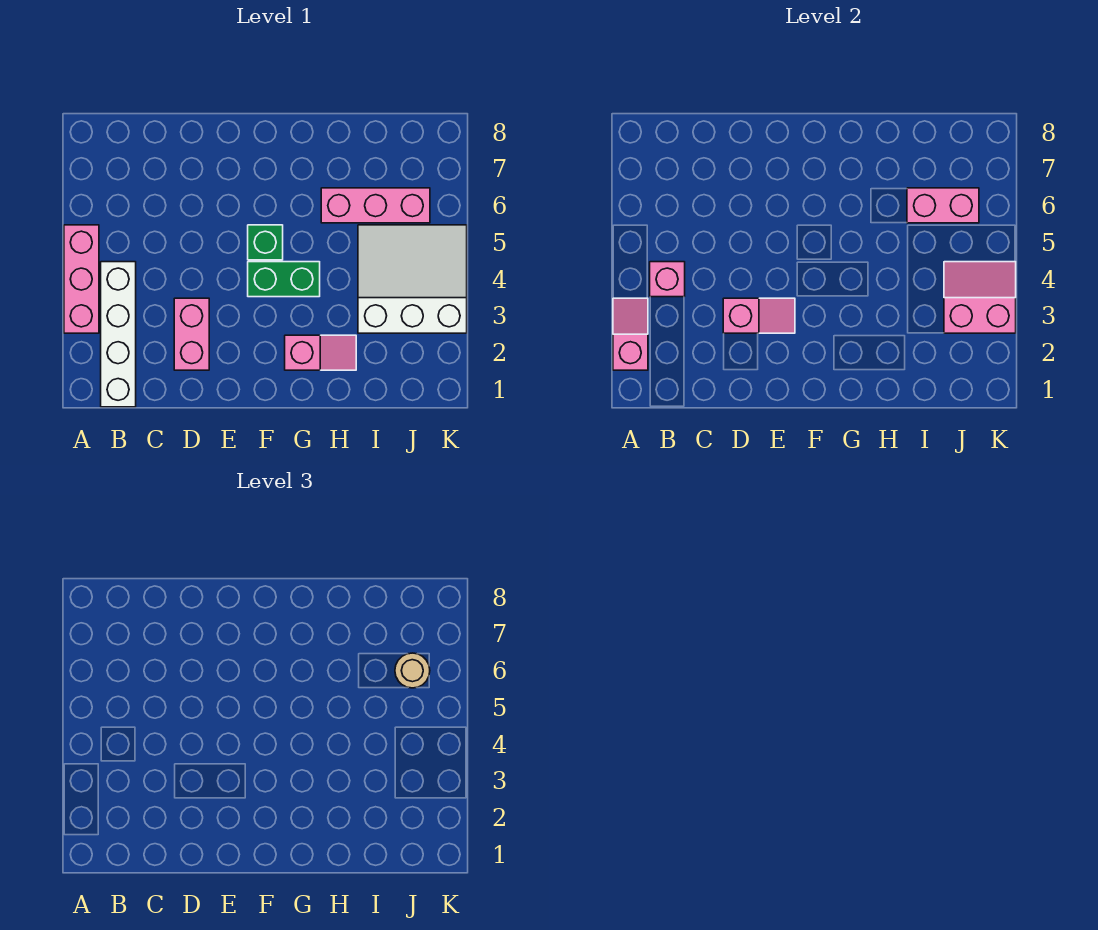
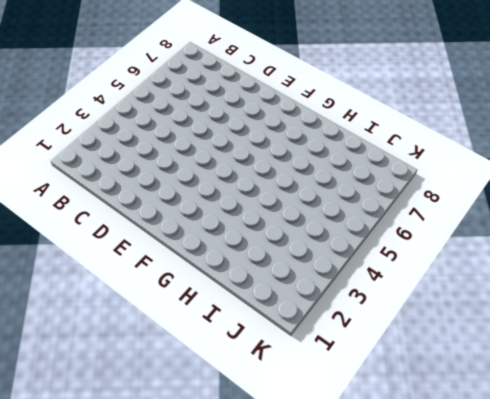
none -> pink 1x3 brick [64,225,99,333]
none -> white 1x4 brick [101,262,136,407]
none -> pink 1x2 brick [174,298,209,370]

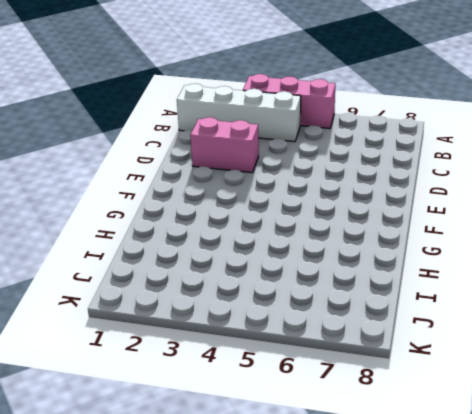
none -> green 1x2 brick [248,262,320,297]
none -> green 1x1 brick [248,225,283,260]
none -> pink 1x2 slope [285,335,356,370]

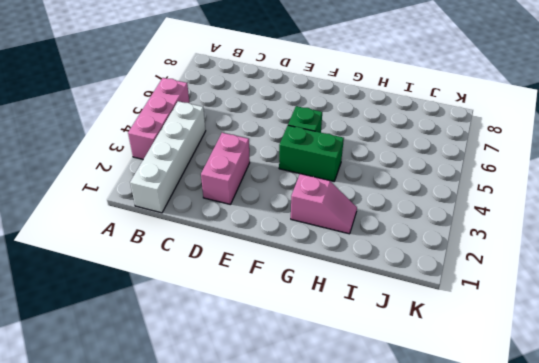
none -> pink 1x3 brick [321,188,430,223]
none -> white 3x3 slope [358,225,467,333]
none -> pink 1x2 slope [613,298,648,370]

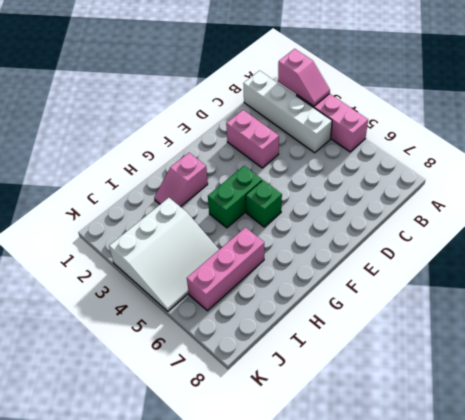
none -> pink 1x1 brick [650,262,685,297]
none -> pink 1x2 slope [723,298,795,333]
none -> pink 1x2 brick [907,188,979,223]

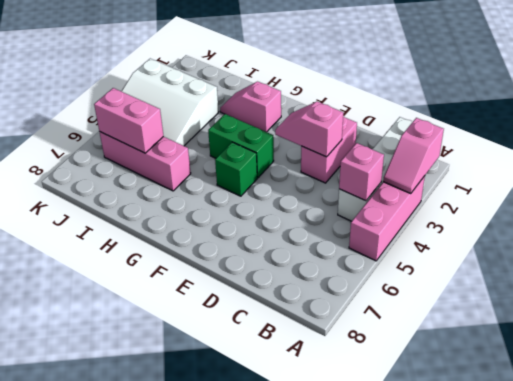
none -> pink 2x2 slope [944,262,1016,333]
none -> tan 1x1 round brick [395,653,430,688]

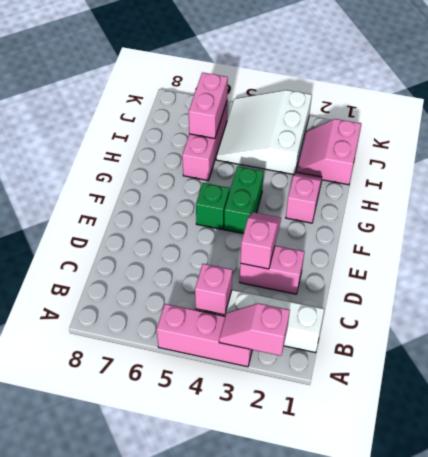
pink 2x2 slope [297,119,361,185] -> pink 2x2 slope moved to [944,262,1016,333]
none -> tan 1x1 round brick [395,653,430,688]

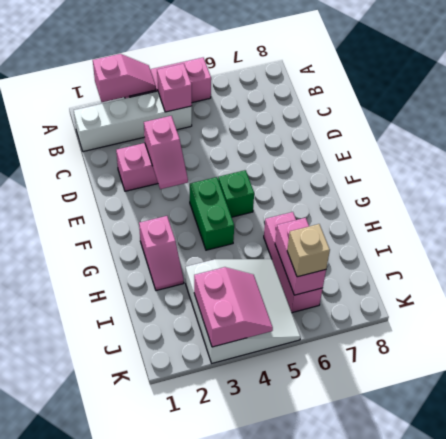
tan 1x1 brick [287,224,330,277] -> tan 1x1 round brick [395,653,430,688]

